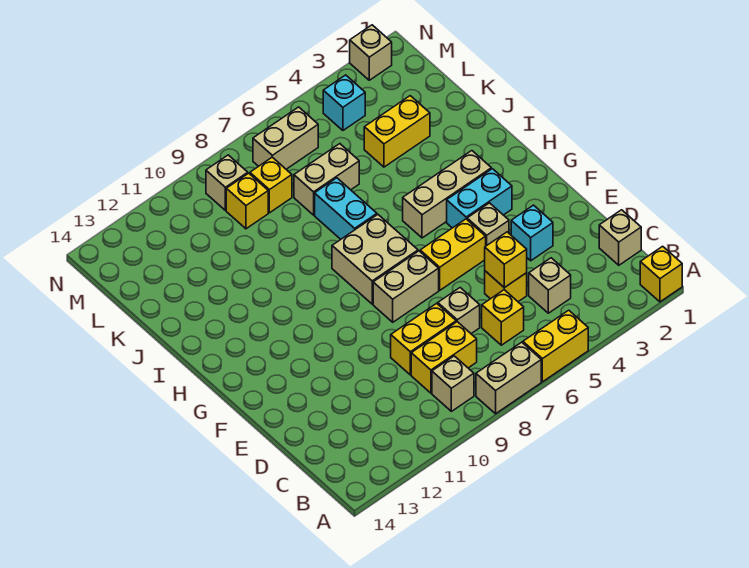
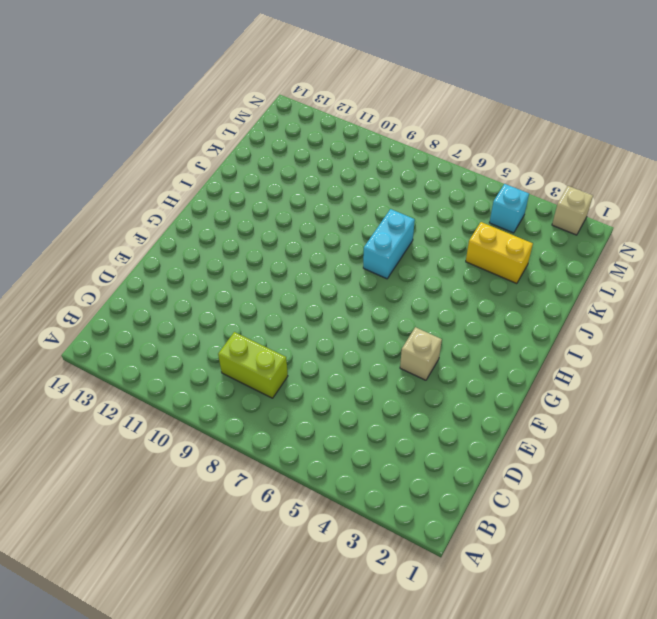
lime 1x2 brick [218,332,288,398] -> yellow 1x2 brick [411,322,477,393]
none -> yellow 1x1 brick [640,246,682,302]
none -> yellow 1x2 brick [523,310,588,382]
none -> tan 1x2 brick [476,342,541,414]

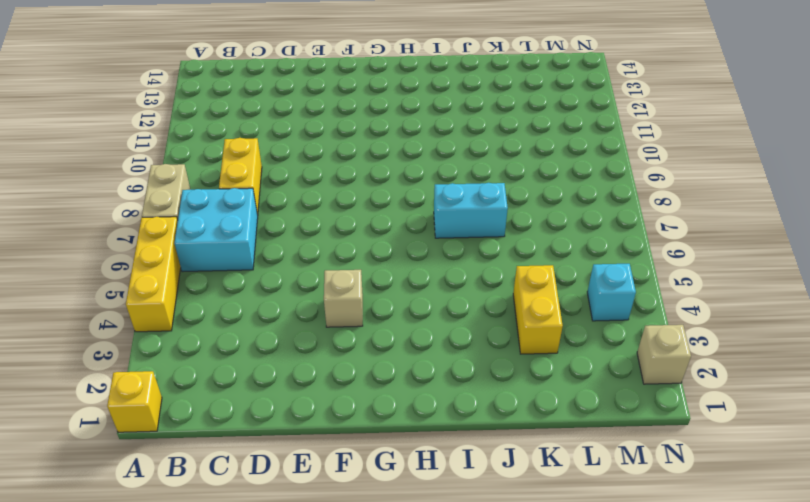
yellow 1x3 brick [126,217,181,332] -> yellow 1x2 brick [523,310,588,382]
cyan 2x2 brick [175,188,258,272] -> yellow 1x1 brick [482,290,524,345]
none -> tan 1x1 brick [432,356,474,411]
none -> tan 1x1 brick [599,210,641,265]
none -> tan 1x1 brick [529,258,571,313]

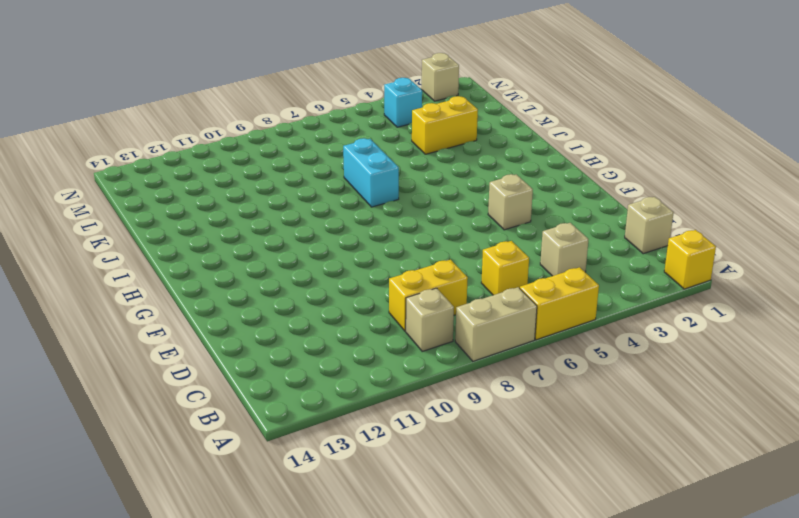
none -> yellow 1x1 brick [485,271,527,302]
none -> tan 1x1 brick [438,288,480,334]
none -> yellow 1x2 brick [391,303,456,375]

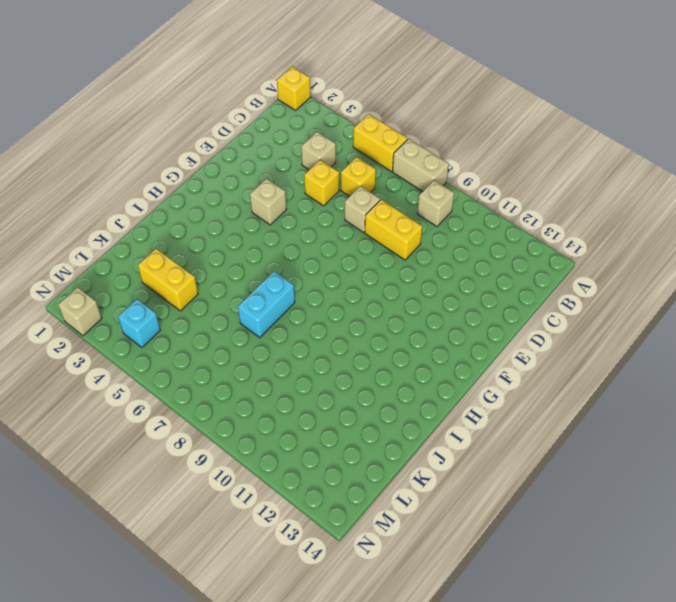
none -> tan 1x1 brick [599,210,641,265]
none -> yellow 1x2 brick [411,322,477,393]
none -> cyan 1x1 brick [511,205,553,261]

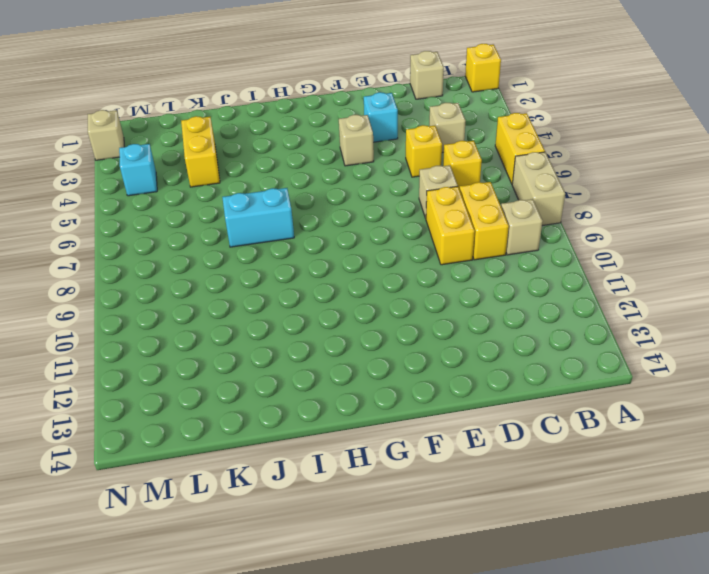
none -> yellow 1x2 brick [420,219,486,290]
none -> tan 1x2 brick [373,251,439,322]
none -> cyan 1x2 brick [447,169,512,228]

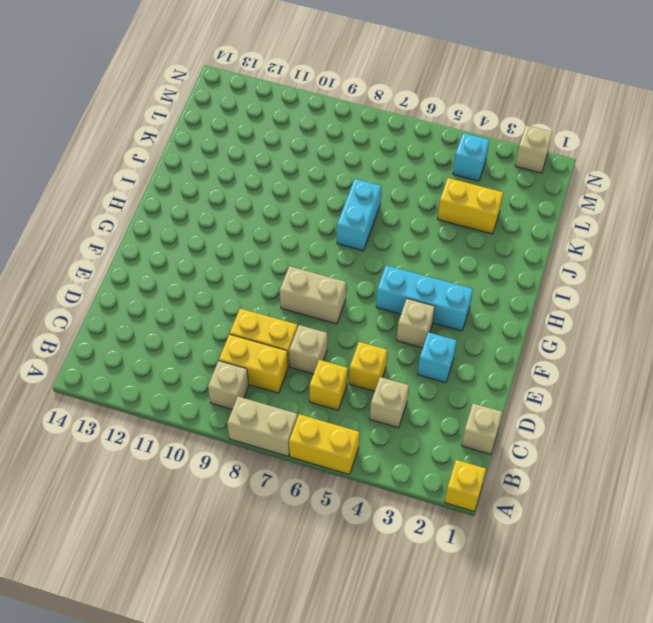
cyan 1x3 brick [376,265,473,331] -> cyan 1x2 brick [447,169,512,228]
none -> yellow 1x2 brick [420,219,486,290]
none -> tan 2x2 brick [332,215,418,304]
none -> tan 1x3 brick [403,151,491,238]

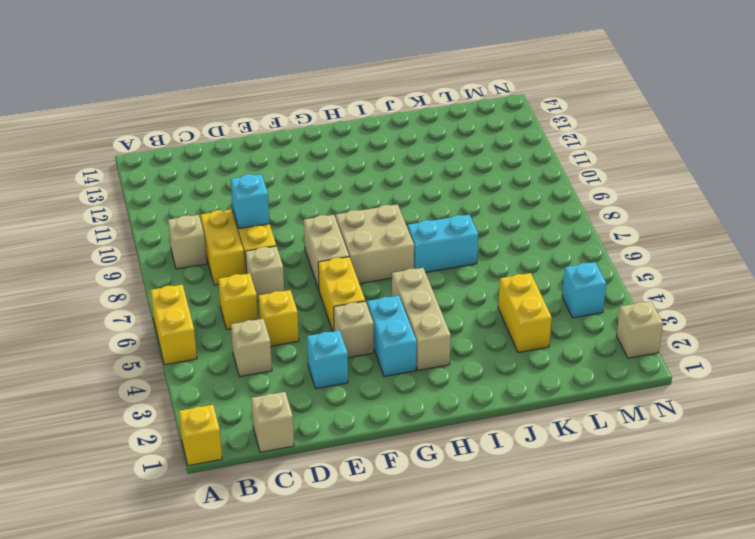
cyan 1x1 brick [231,174,270,229] -> none
none -> tan 1x2 brick [476,342,541,414]
none -> tan 1x2 brick [294,144,359,215]
none -> yellow 1x1 brick [250,157,292,213]

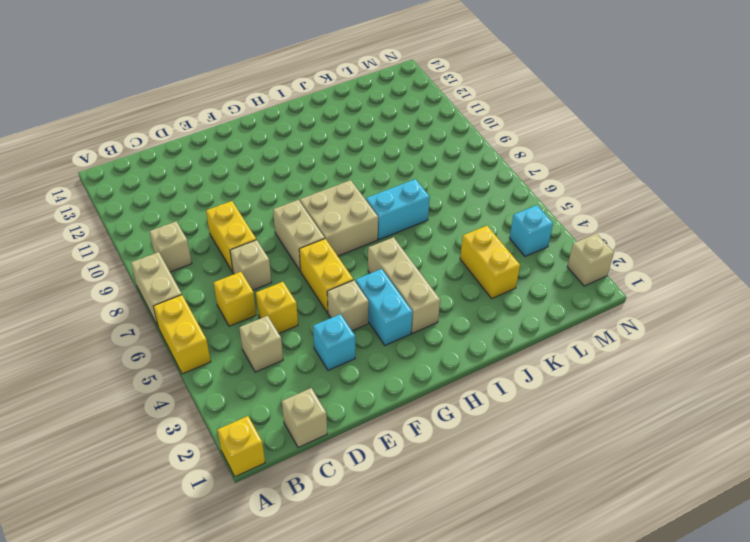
none -> yellow 1x2 brick [411,322,477,393]
none -> tan 1x2 brick [294,144,359,215]
none -> yellow 1x1 brick [250,157,292,213]

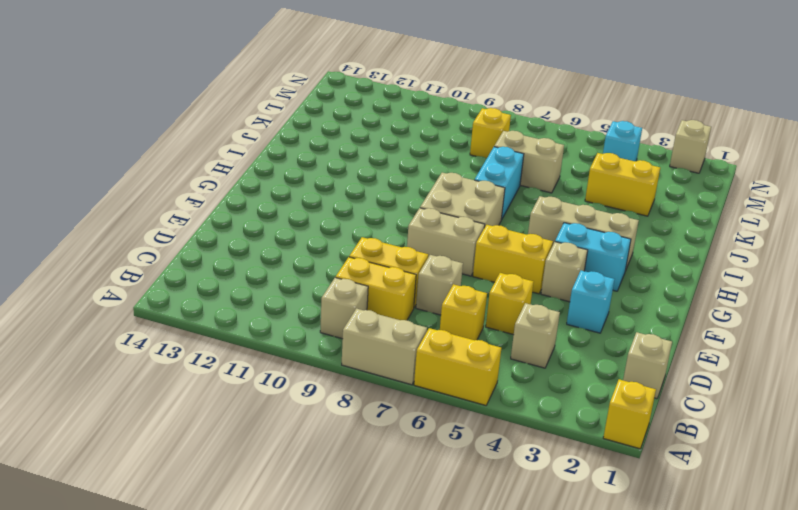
none -> yellow 1x1 brick [226,173,268,229]
none -> tan 1x2 brick [253,107,318,169]
none -> tan 1x1 brick [206,155,248,210]

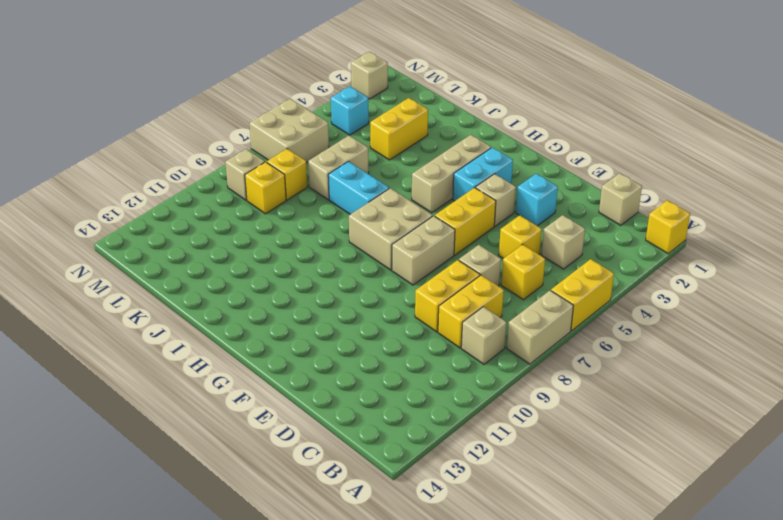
tan 2x2 brick [249,99,329,163] -> tan 1x2 brick [253,107,318,169]
none -> yellow 1x1 brick [485,232,527,288]

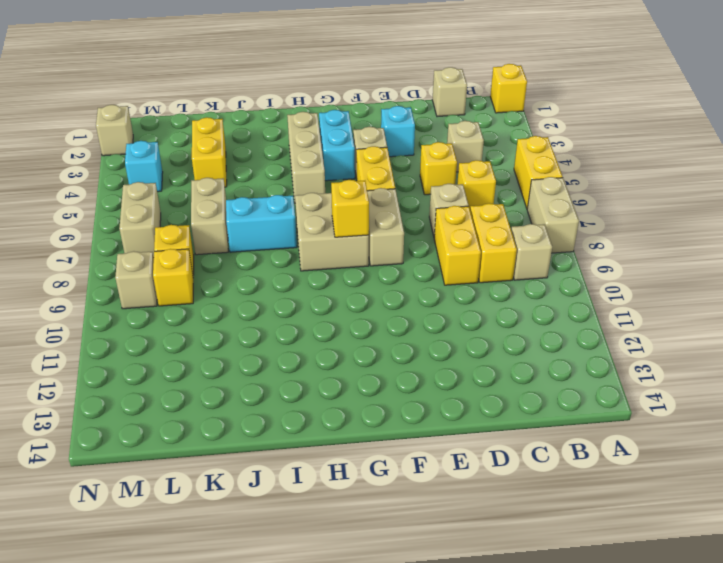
yellow 1x1 brick [331,180,369,237] -> yellow 1x1 brick moved to [485,232,527,288]

